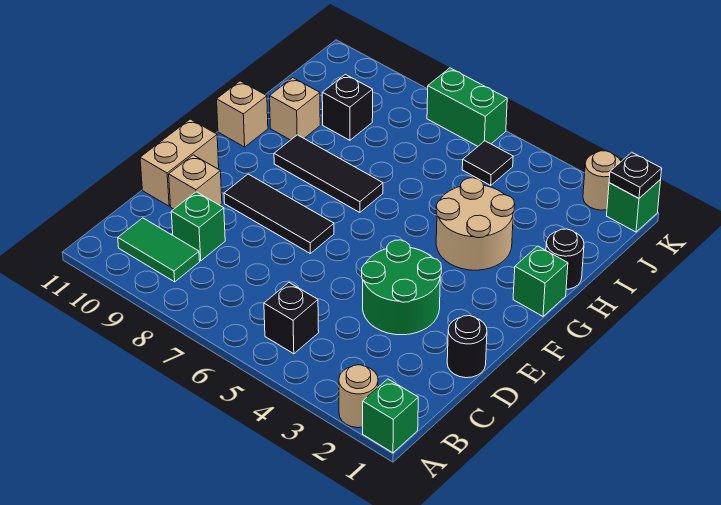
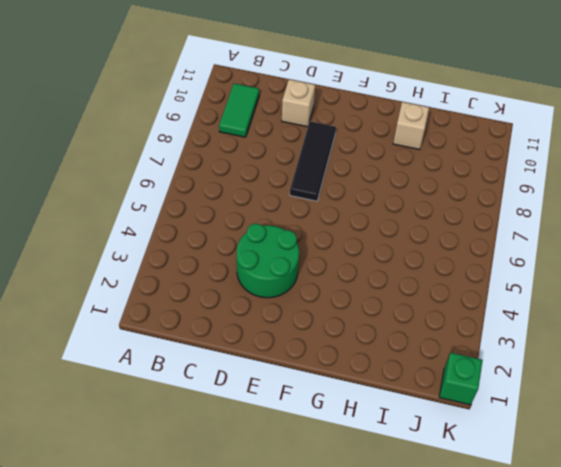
none -> green 1x1 brick [363,379,418,453]
none -> tan 1x1 round brick [339,365,378,428]
none -> black 1x1 brick [264,283,319,354]

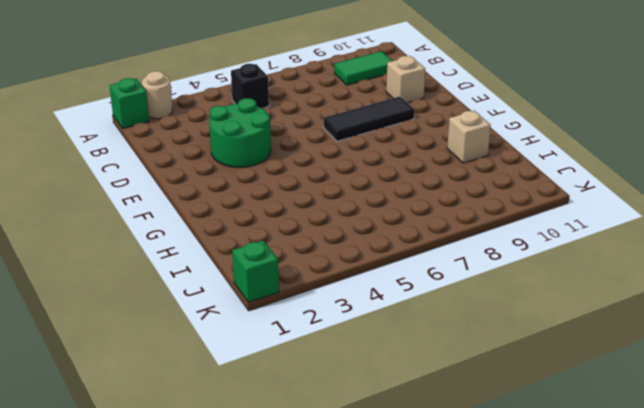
none -> green 1x1 brick [171,192,225,261]
none -> black 1x1 round brick [447,316,487,378]
none -> tan 1x2 brick [140,119,219,206]

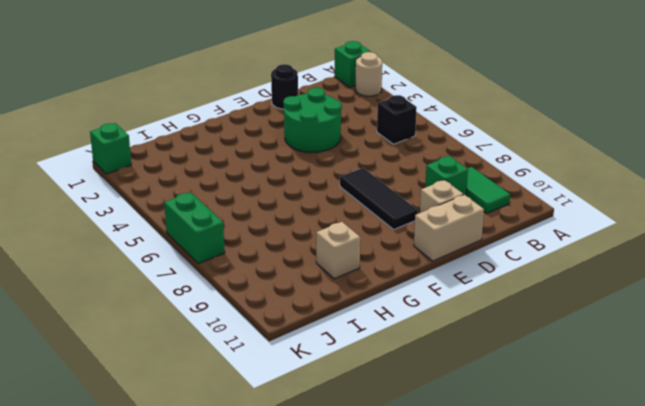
none -> green 1x1 brick [513,246,568,316]
none -> tan 2x2 round brick [436,178,515,270]
none -> black 1x3 tile [274,135,383,212]

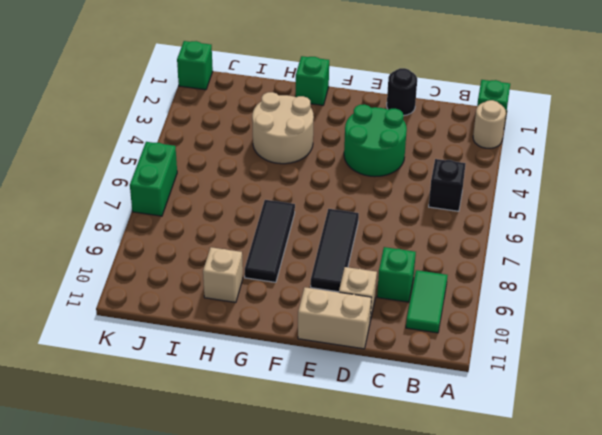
none -> tan 1x1 brick [217,81,268,147]
none -> black 1x1 round brick [546,229,584,289]
none -> black 1x1 brick [322,74,373,140]

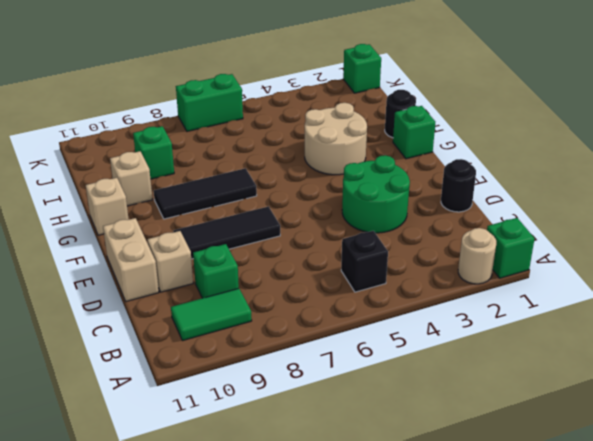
green 1x1 brick [133,126,174,179] -> black 1x1 brick [322,74,373,140]
none -> black 1x1 tile [462,141,513,185]
none -> tan 1x1 round brick [583,151,621,210]
none -> black 1x1 plate [609,152,662,198]

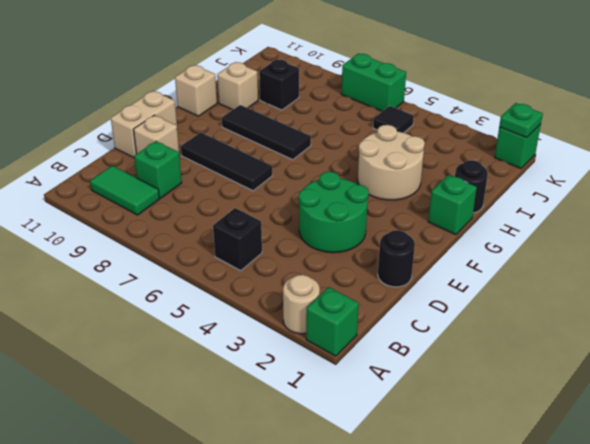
green 1x1 plate [499,103,543,138] -> black 1x1 plate [609,152,662,198]
none -> tan 1x1 round brick [583,151,621,210]

